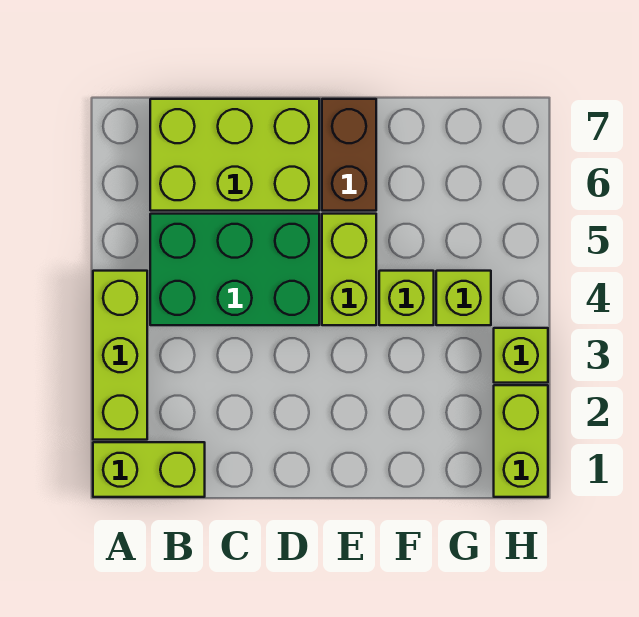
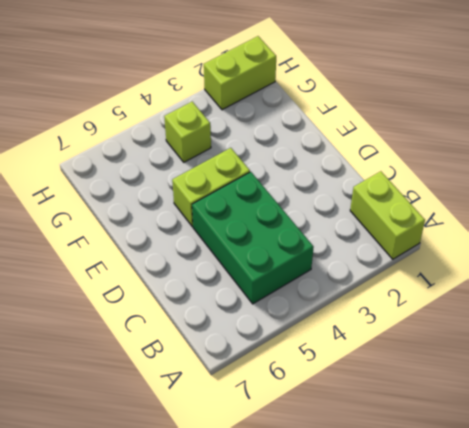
none -> lime 1x3 brick [93,271,147,440]
none -> lime 2x3 brick [150,99,319,211]

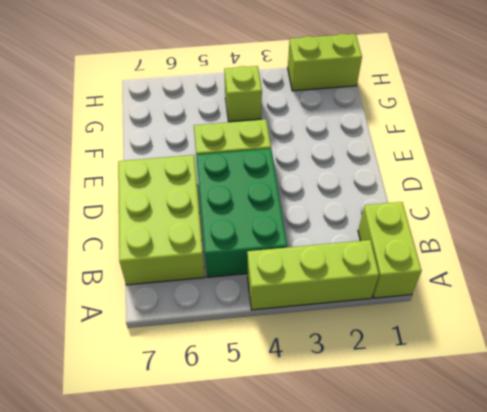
none -> brown 1x2 brick [322,99,376,211]
none -> lime 1x1 brick [379,271,434,325]

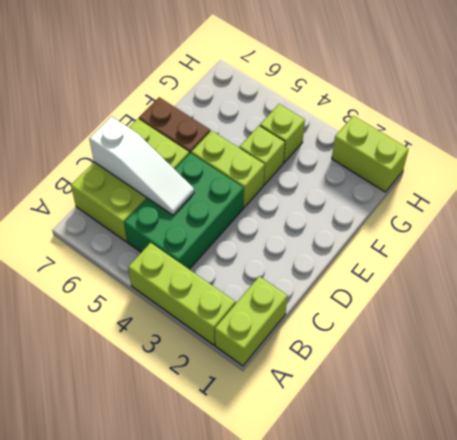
white 1x3 slope [89,116,194,215] -> none
none -> lime 1x1 brick [494,328,548,383]

